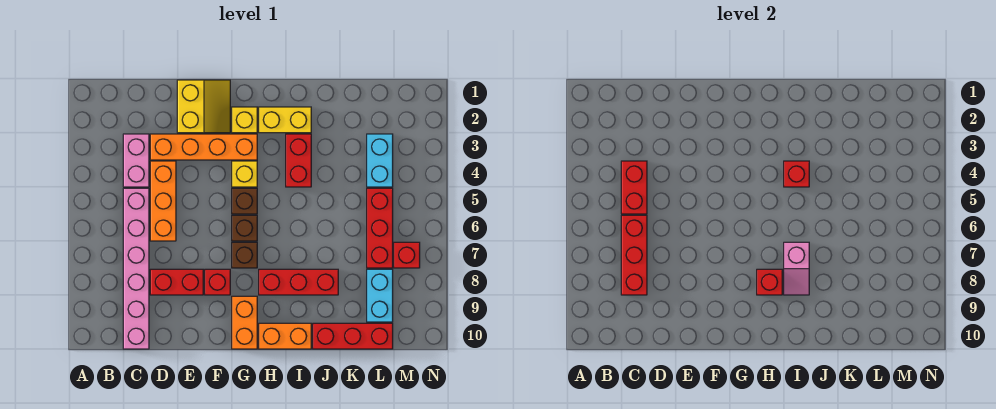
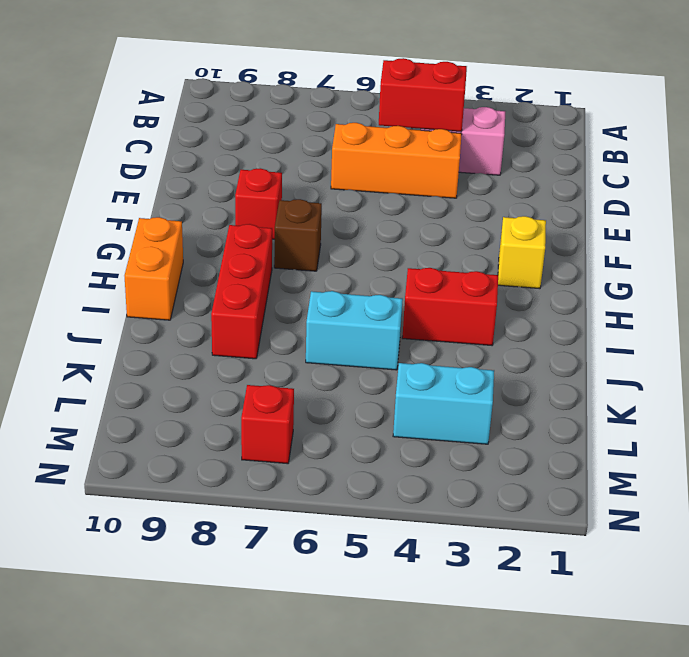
cyan 1x2 brick [306,291,403,370] -> cyan 1x2 brick moved to [367,269,393,322]
none -> pink 1x6 brick [123,188,149,349]
none -> orange 1x4 brick [150,134,257,160]
none -> red 1x2 brick [150,269,203,295]

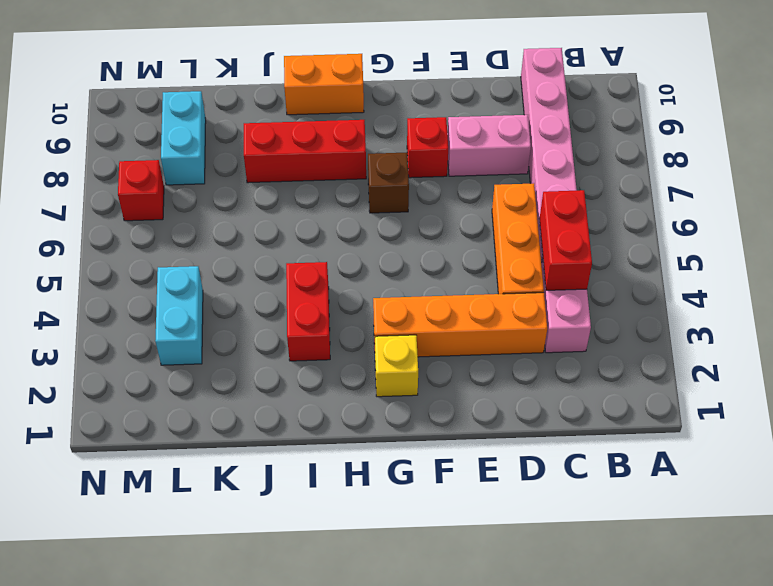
pink 1x2 brick [447,115,531,176] -> red 1x2 brick [150,269,203,295]
none -> yellow 2x2 slope [177,80,230,133]
none -> yellow 1x1 brick [232,161,257,187]
none -> brown 1x1 brick [232,188,257,214]

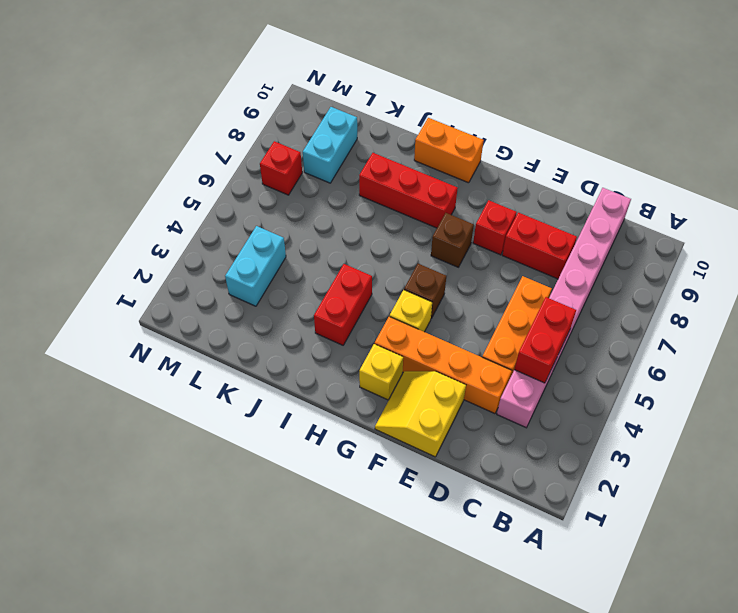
none -> brown 1x1 brick [232,215,257,241]
none -> orange 1x2 brick [232,296,257,349]
none -> yellow 1x2 brick [259,107,311,133]

